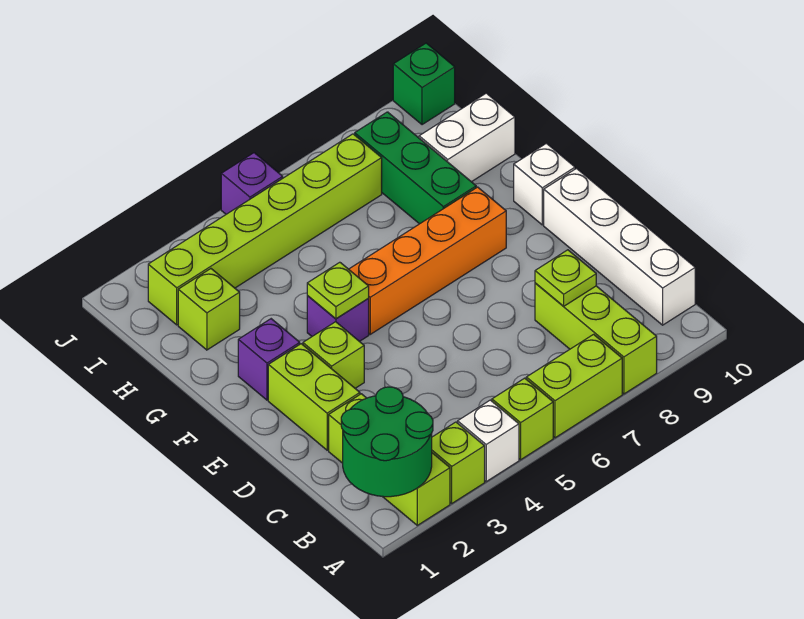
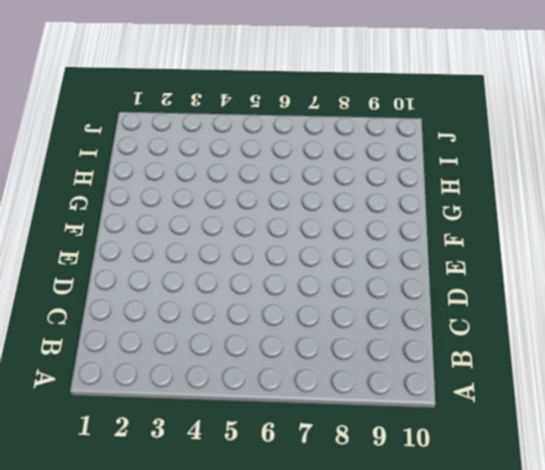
none -> lime 1x3 brick [329,394,450,525]
none -> lime 1x1 brick [432,422,485,503]
none -> white 1x1 brick [458,400,519,482]

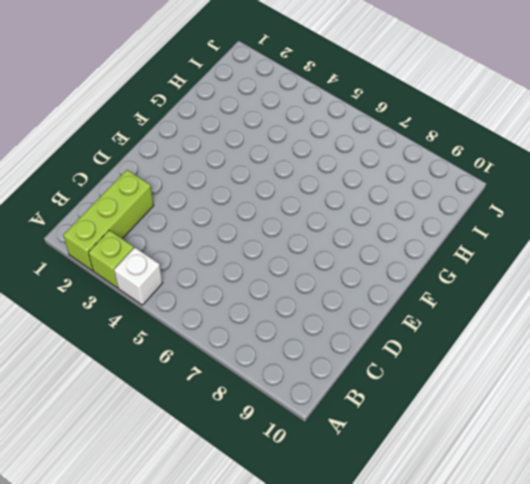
none -> lime 1x1 brick [492,378,553,460]
none -> lime 1x2 brick [526,334,622,438]
none -> lime 1x3 brick [535,283,657,394]

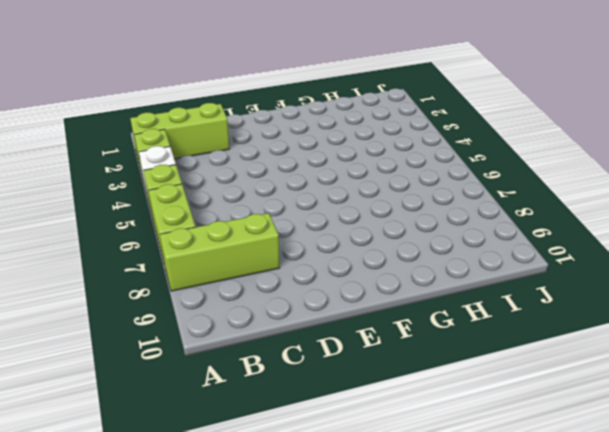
none -> white 1x4 brick [544,169,695,325]
none -> lime 1x2 brick [268,344,360,450]
none -> lime 1x1 brick [303,322,364,388]

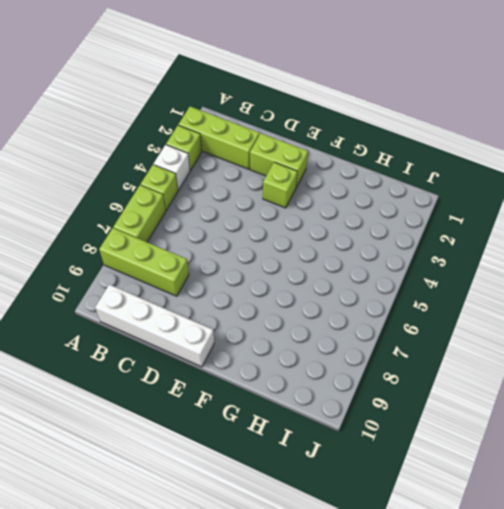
none -> purple 1x1 brick [238,319,300,400]
none -> purple 1x1 brick [307,296,369,342]
none -> orange 1x4 brick [349,187,506,334]

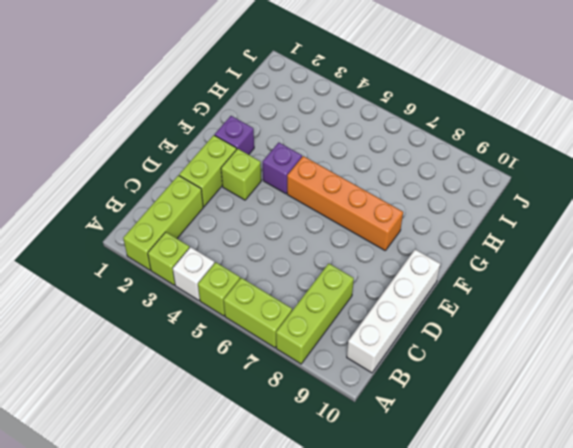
none -> white 1x1 brick [514,143,575,225]
none -> green 1x3 brick [355,112,476,224]
none -> lime 1x1 brick [178,269,240,350]

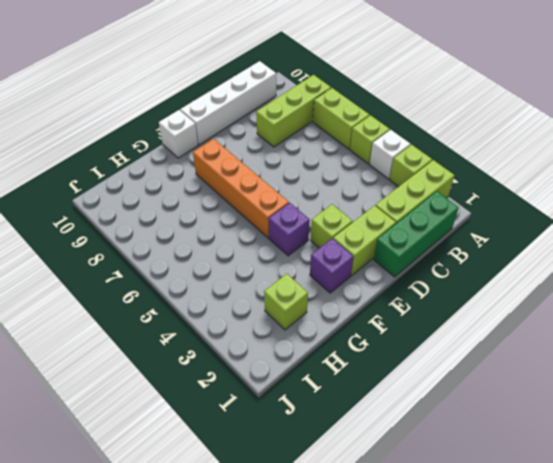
green 1x3 brick [374,191,459,277] -> green 1x3 brick moved to [355,112,476,224]
none -> white 1x2 brick [419,93,515,182]
none -> lime 1x6 brick [148,134,382,325]
none -> purple 1x1 brick [221,153,283,214]

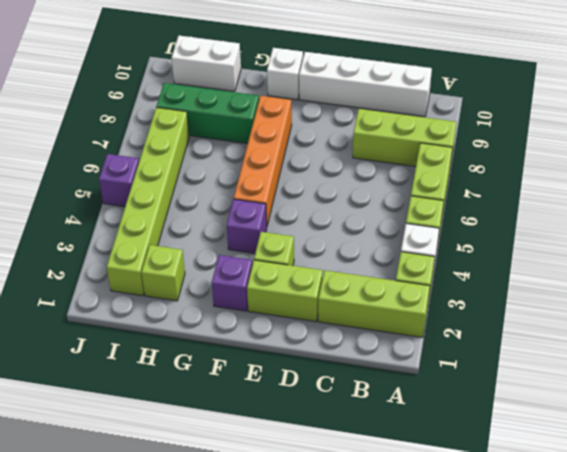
white 1x2 brick [172,36,241,91] -> white 1x2 brick turned to [419,93,515,182]
none -> green 1x1 brick [393,43,455,125]
none -> green 2x2 round brick [341,387,433,497]
none -> lime 1x1 plate [535,250,596,306]

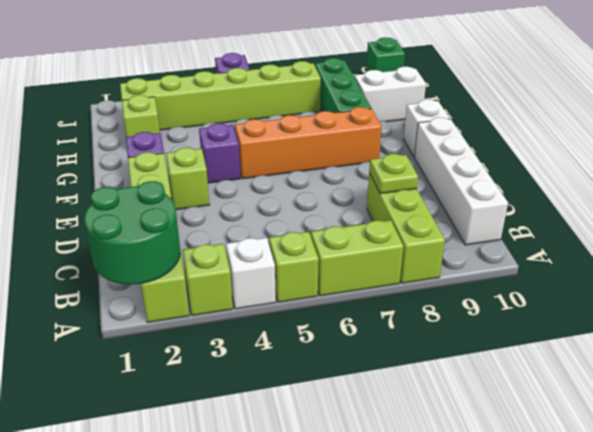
none -> lime 1x1 plate [307,262,369,319]

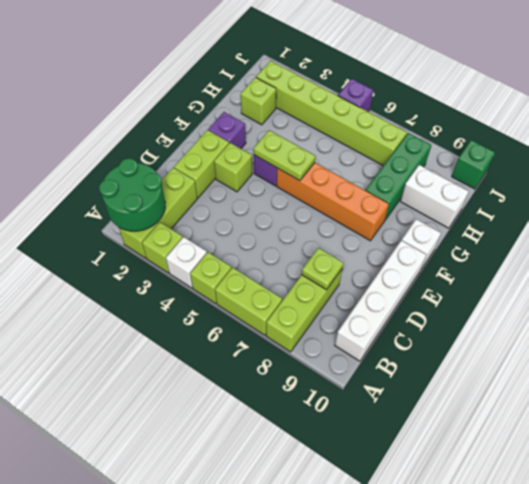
lime 1x2 plate [254,130,315,181] -> lime 1x1 plate [307,262,369,319]

